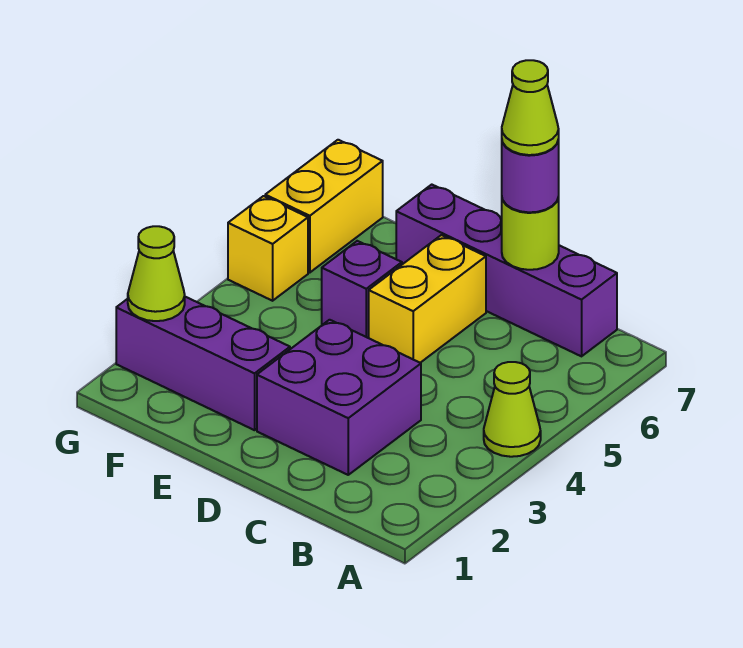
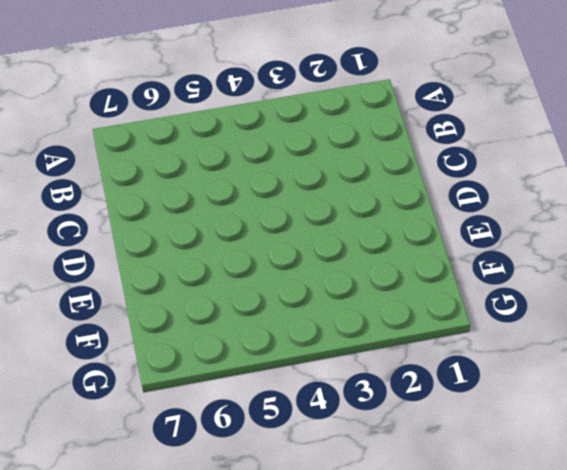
none -> lime 1x1 cone [484,362,541,457]
none -> purple 1x4 brick [396,185,617,356]
none -> purple 2x2 brick [257,320,421,475]

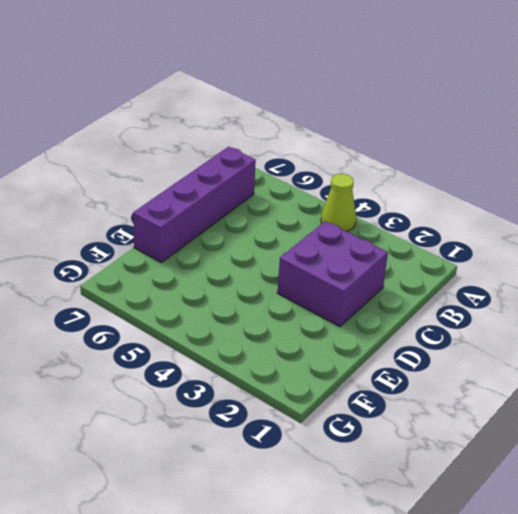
none -> yellow 1x2 brick [369,235,486,363]
none -> purple 1x3 brick [116,297,290,430]
none -> purple 1x1 brick [322,241,402,338]

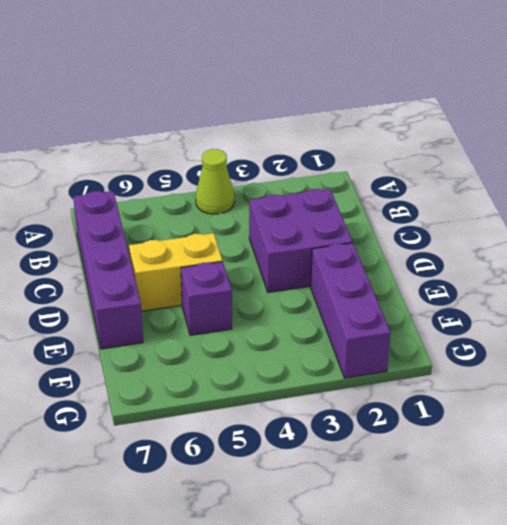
none -> yellow 1x1 brick [228,196,308,301]
none -> yellow 1x2 brick [265,140,383,273]
none -> lime 1x1 round brick [502,197,559,270]

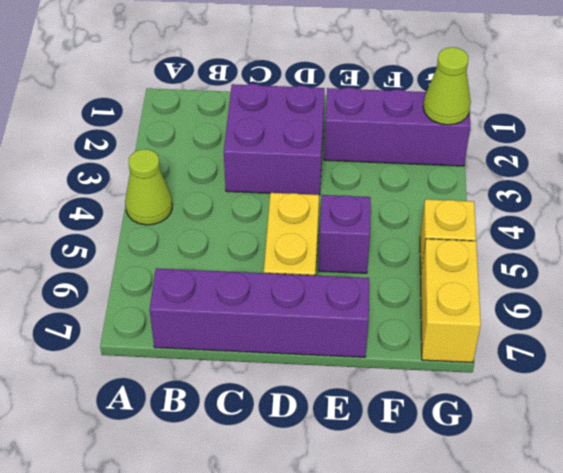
none -> lime 1x1 round brick [502,197,559,270]
none -> purple 1x1 round brick [502,140,559,212]
none -> lime 1x1 cone [502,60,559,155]

